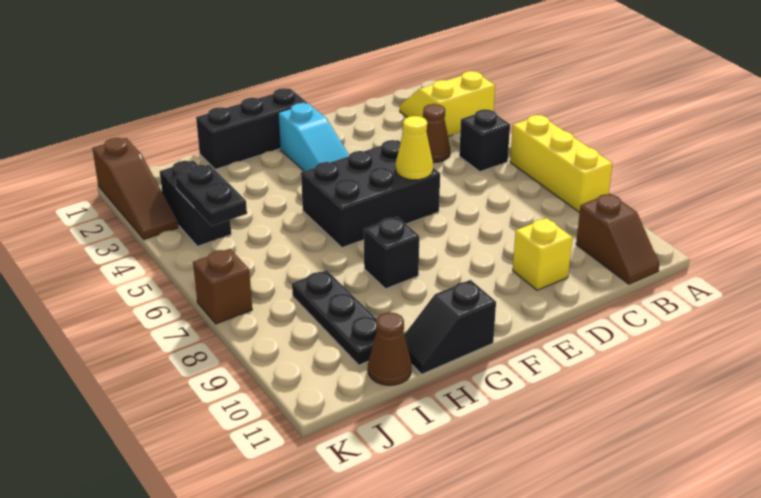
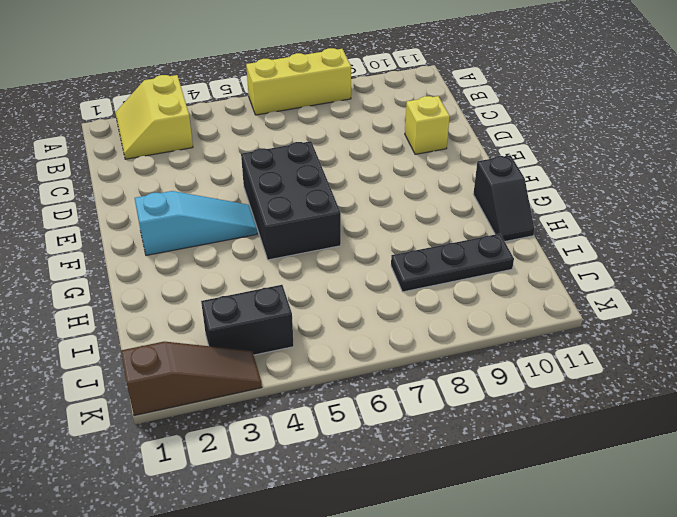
none -> black 1x1 brick [459,109,510,172]
none -> brown 1x2 slope [576,194,660,284]
none -> brown 1x1 cone [423,104,450,163]

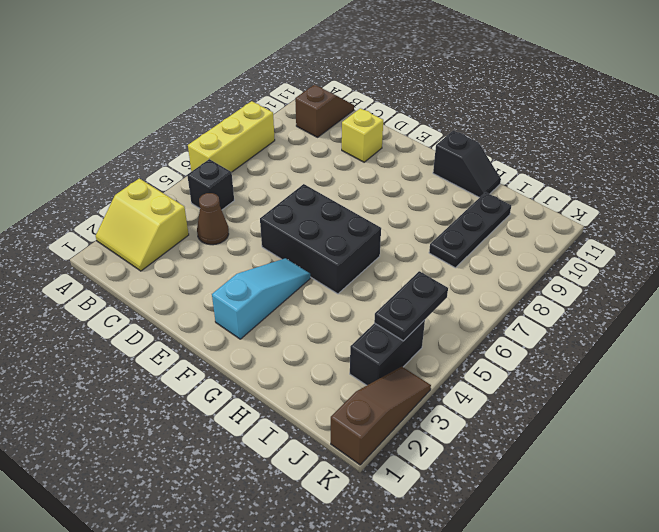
none -> black 1x3 brick [196,88,307,169]
none -> black 1x1 brick [364,217,419,289]
none -> brown 1x1 cone [368,312,412,385]

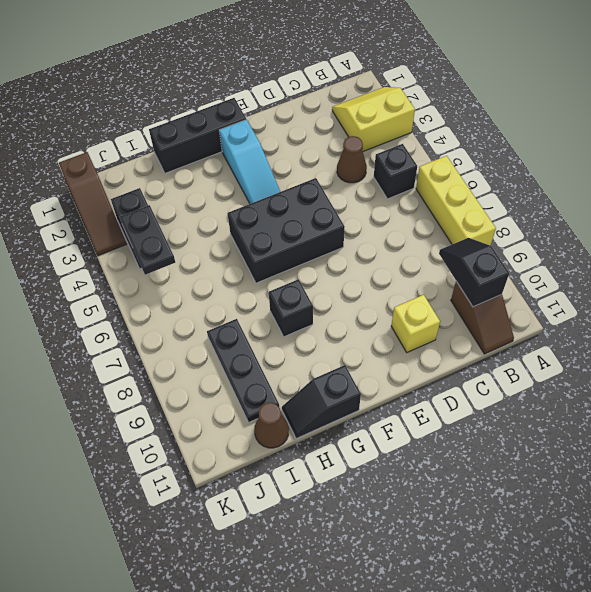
black 1x2 slope [439,238,509,307] -> none
none -> brown 1x1 brick [193,249,252,324]
none -> yellow 1x1 cone [396,116,433,180]

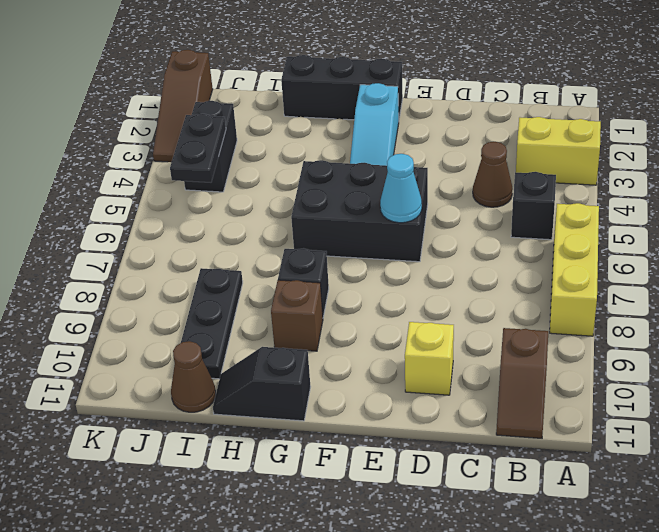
cyan 1x1 cone [380,154,422,223] -> yellow 1x1 cone [396,116,433,180]
brown 1x1 brick [271,280,323,351] -> brown 1x1 brick moved to [193,249,252,324]

